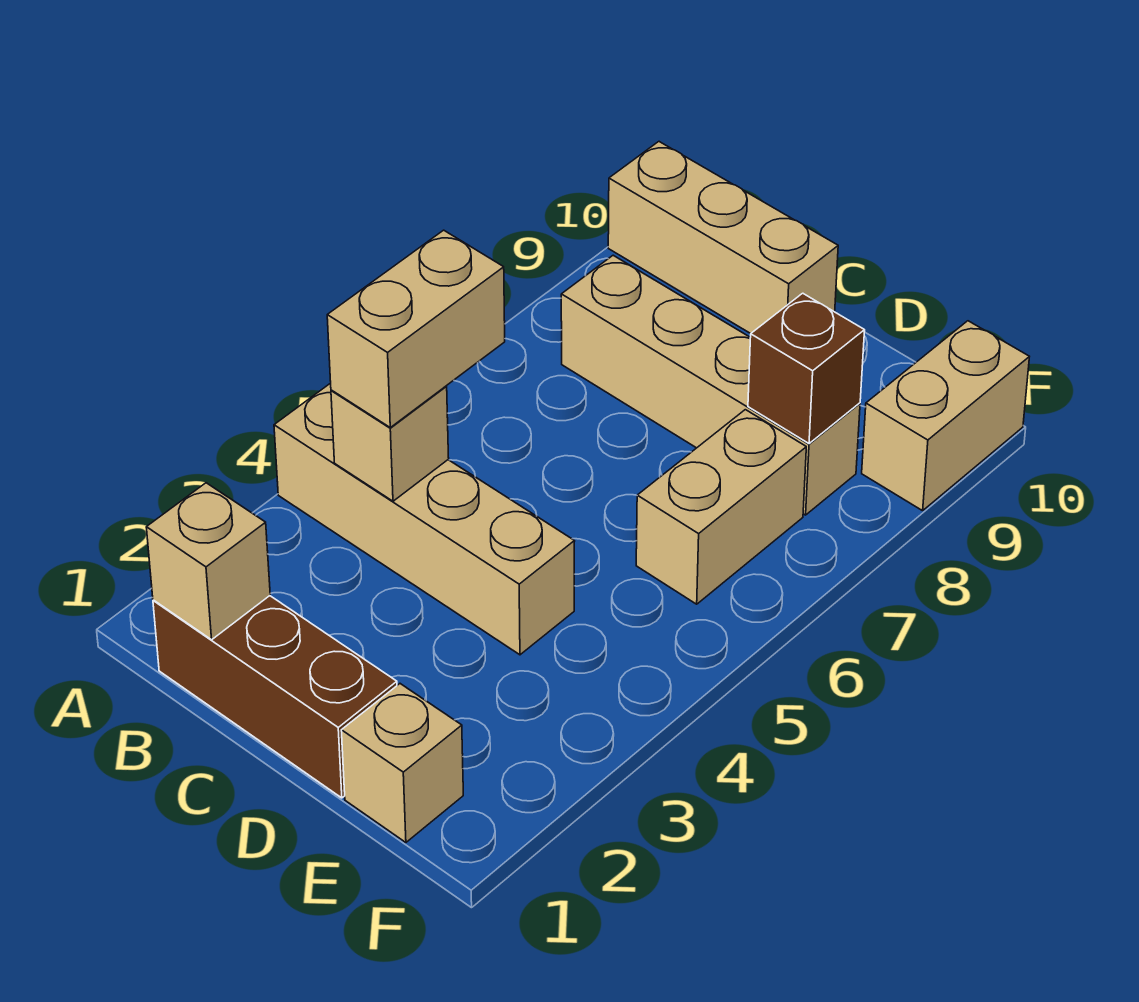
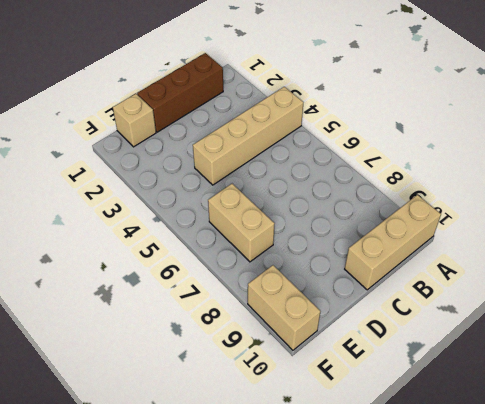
none -> tan 1x4 brick [561,255,860,515]
none -> tan 1x1 brick [146,483,270,640]

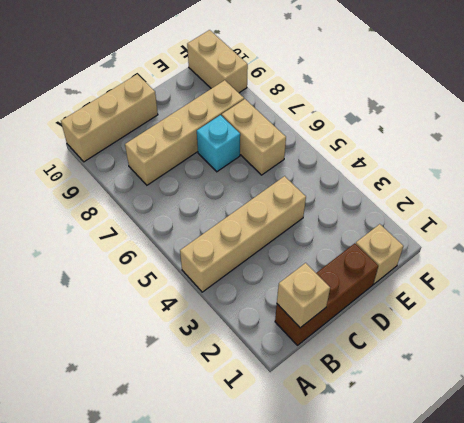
cyan 1x1 brick [197,115,240,172] -> none
none -> tan 1x1 brick [331,386,449,501]
none -> brown 1x1 brick [748,293,865,444]

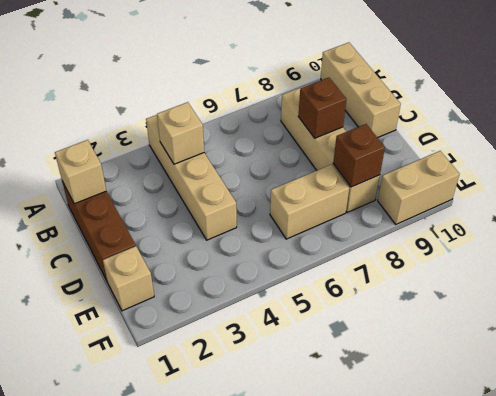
brown 1x1 brick [298,78,346,138] -> none
none -> tan 1x2 brick [327,230,505,427]

